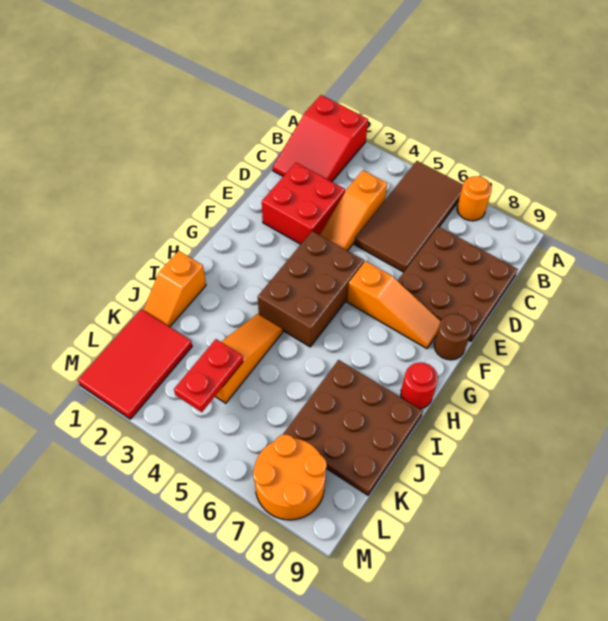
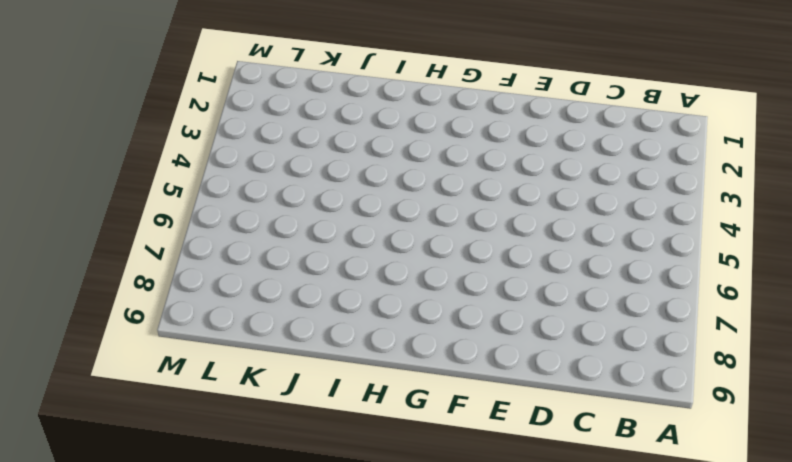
none -> red 2x3 slope [273,95,368,182]
none -> brown 2x4 tile [354,161,463,272]
none -> orange 1x1 round brick [457,176,492,221]

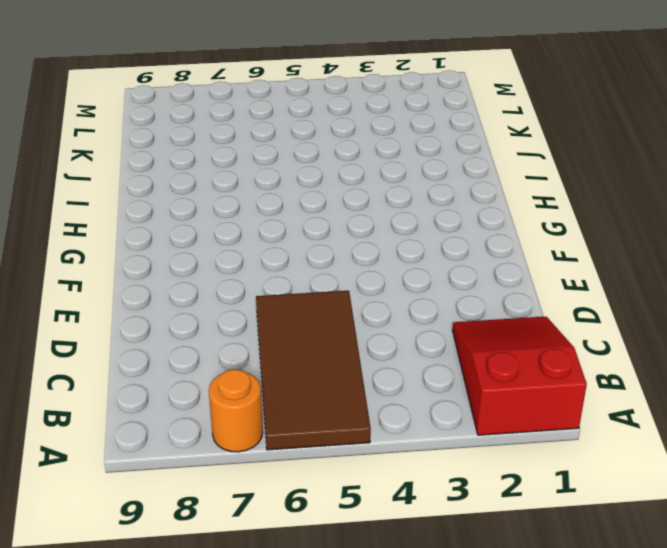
none -> orange 1x3 slope [320,170,387,251]
none -> brown 3x3 plate [398,227,518,341]
none -> red 2x2 brick [262,163,345,244]

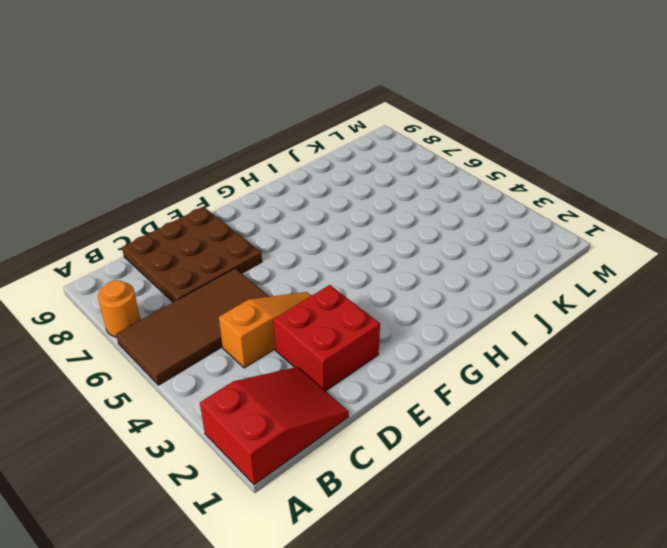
none -> brown 2x3 brick [258,231,364,347]
none -> orange 1x3 slope [347,261,441,349]
none -> brown 1x1 round brick [434,314,471,360]

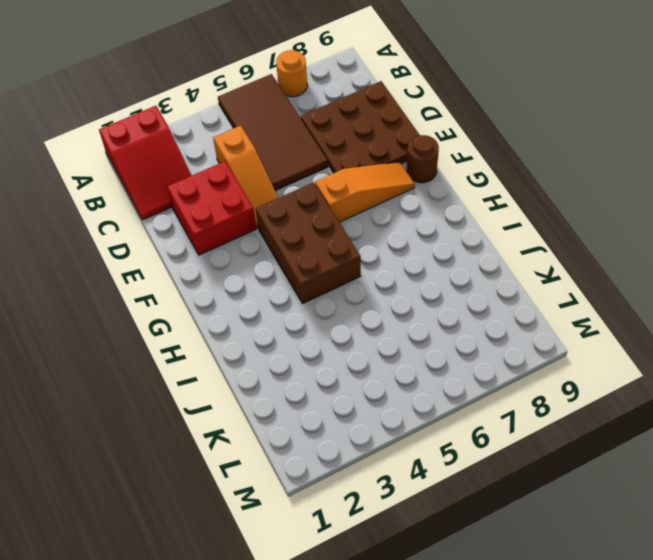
none -> red 1x1 round brick [401,362,438,409]
none -> orange 1x2 slope [144,251,206,327]
none -> orange 1x3 slope [215,314,283,403]

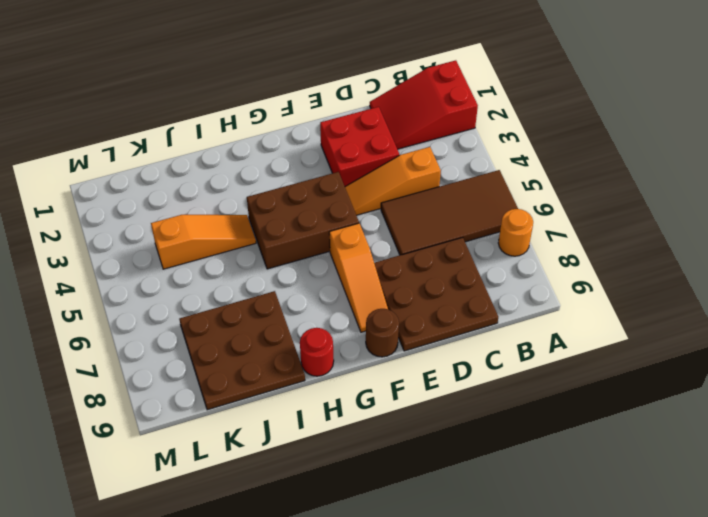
none -> orange 1x2 slope [144,251,206,327]
none -> red 2x3 tile [78,309,192,419]
none -> orange 2x2 round brick [253,434,327,520]

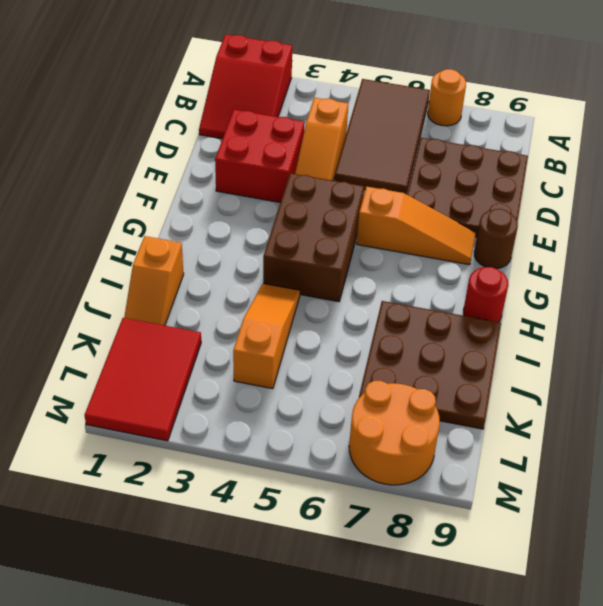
none -> red 1x2 plate [174,339,243,412]

